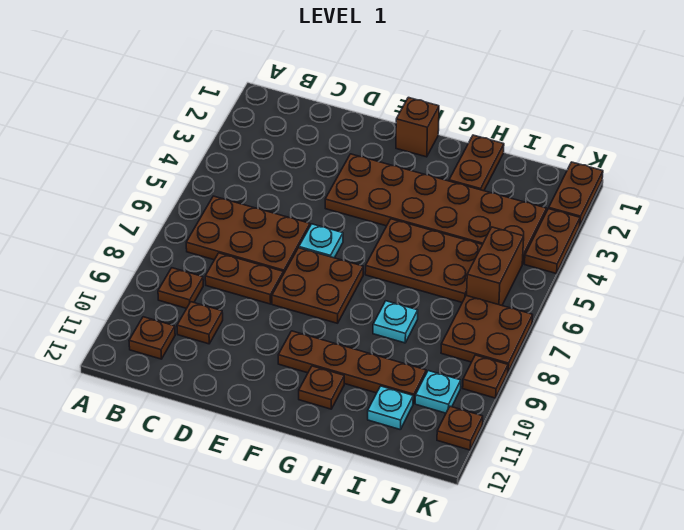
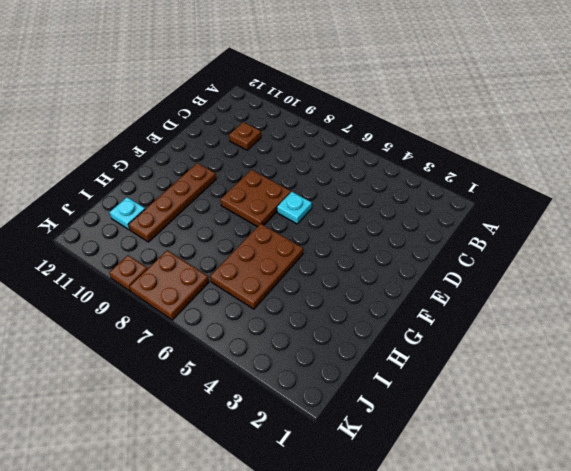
none -> brown 2x3 plate [186,196,310,274]
none -> brown 1x1 plate [158,268,203,308]
none -> brown 1x1 plate [129,317,175,359]

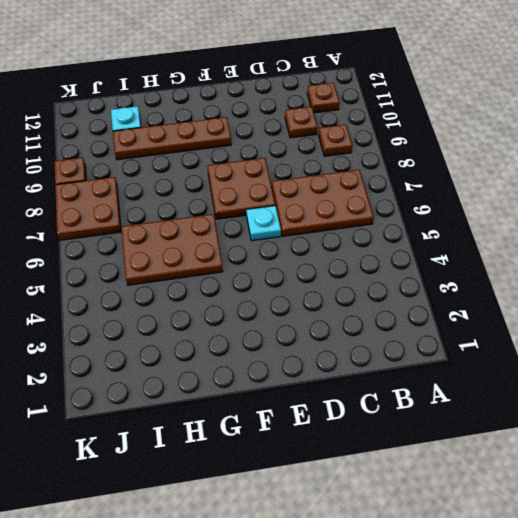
none -> brown 1x2 plate [205,253,283,304]
none -> brown 2x6 plate [325,154,547,264]
none -> brown 1x1 brick [396,97,439,157]

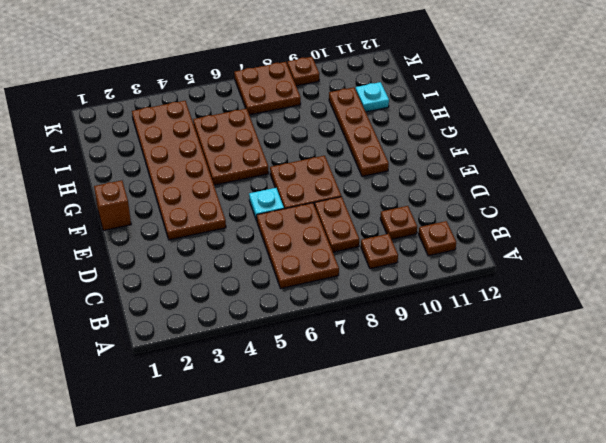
none -> brown 1x1 plate [299,366,344,409]
none -> brown 1x2 plate [449,135,504,191]
none -> cyan 1x1 plate [373,301,418,343]

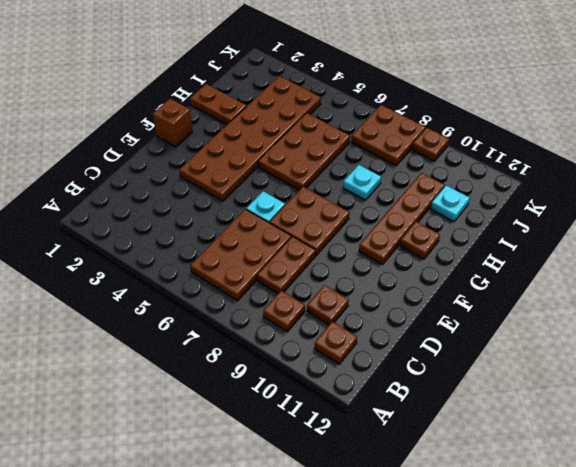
none -> brown 1x2 brick [467,227,524,305]
none -> cyan 1x1 plate [415,371,461,413]
none -> brown 1x2 plate [549,162,603,225]

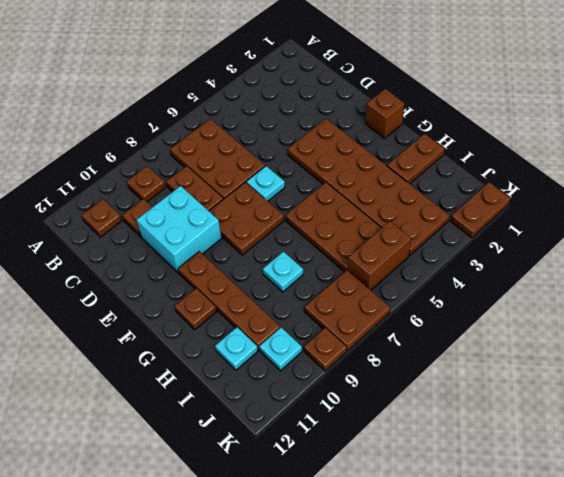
cyan 2x2 brick [137,186,222,273] -> none
none -> brown 1x2 plate [525,209,580,274]
none -> brown 1x1 plate [437,406,483,450]

